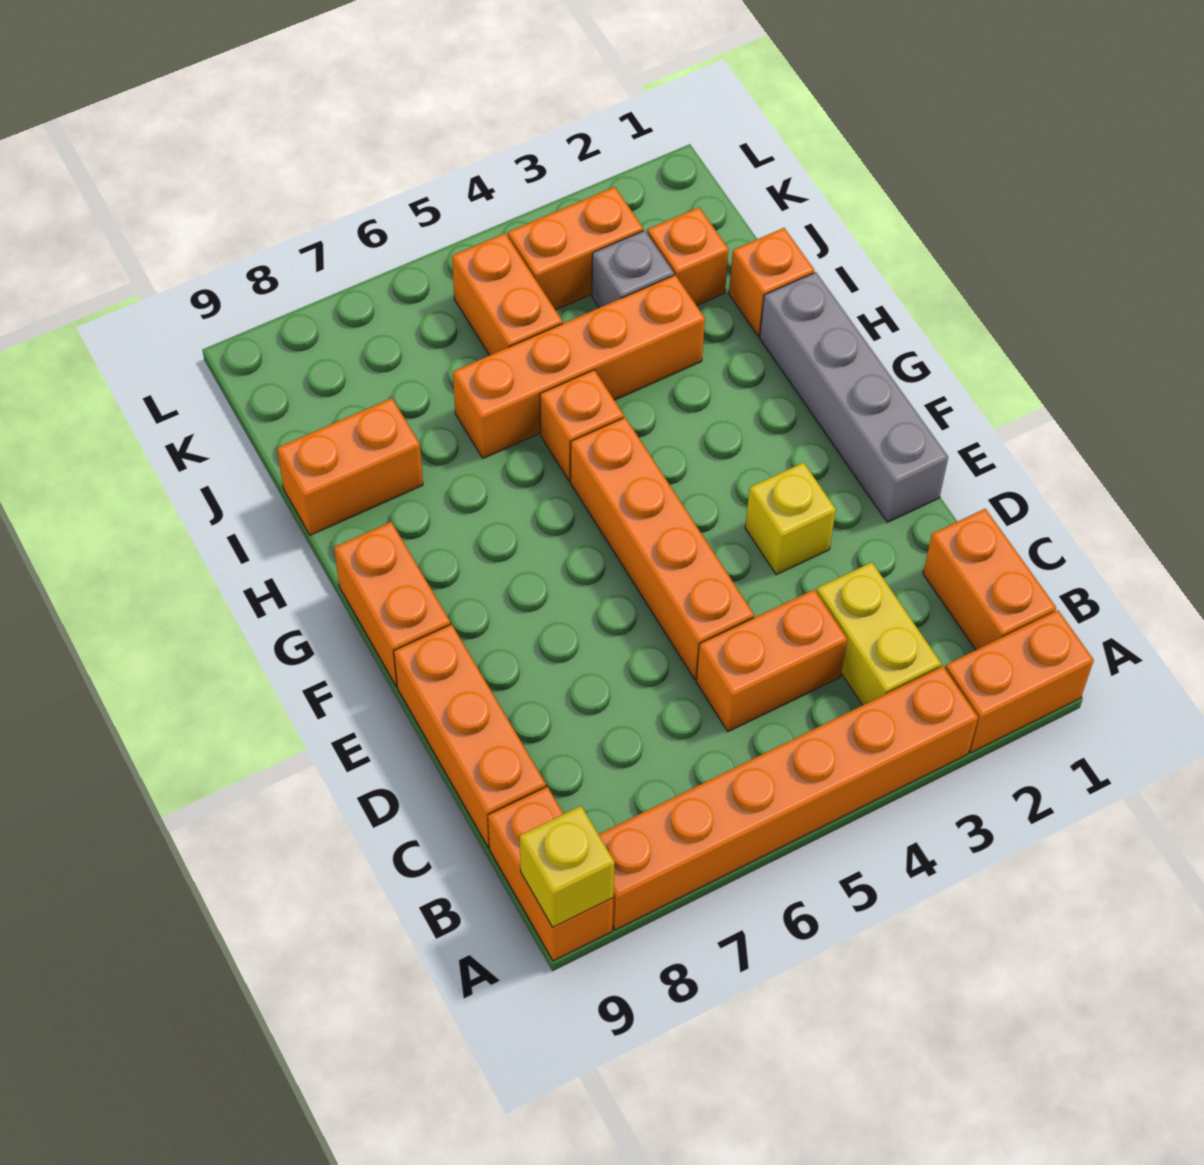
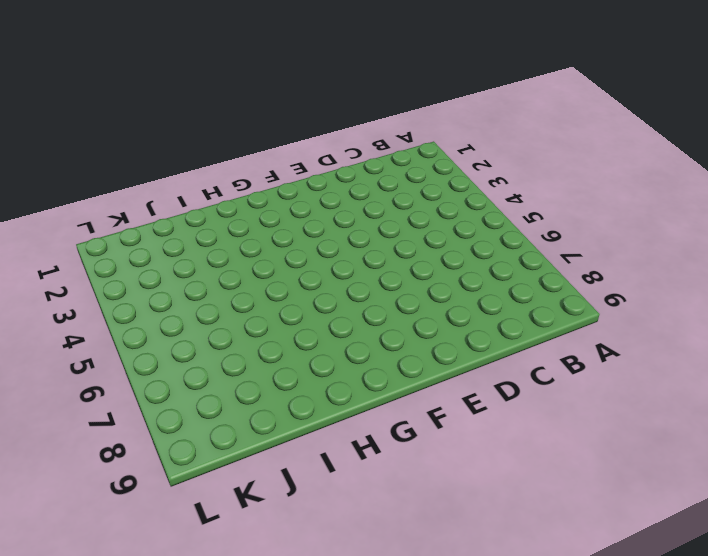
none -> orange 1x2 brick [945,610,1094,753]
none -> orange 1x6 brick [598,666,978,930]
none -> orange 1x2 brick [488,787,613,961]

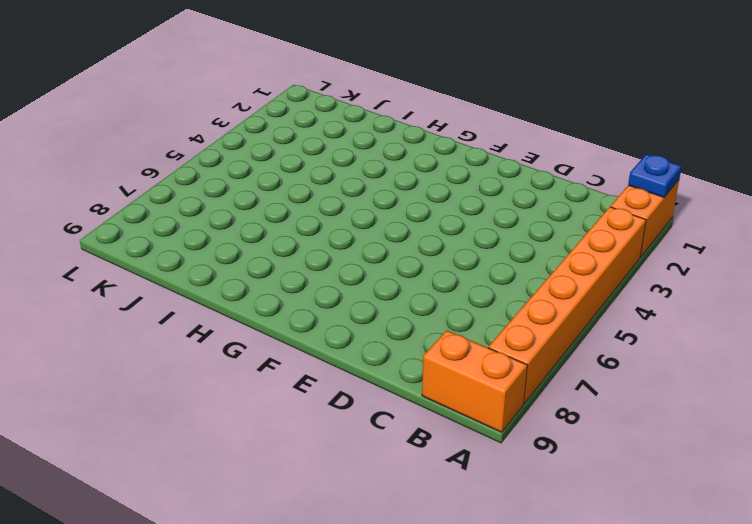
blue 1x1 plate [628,154,682,197] -> none
none -> orange 1x2 brick [923,509,1056,650]
none -> yellow 1x2 brick [816,562,941,705]
none -> orange 1x2 brick [696,590,847,732]

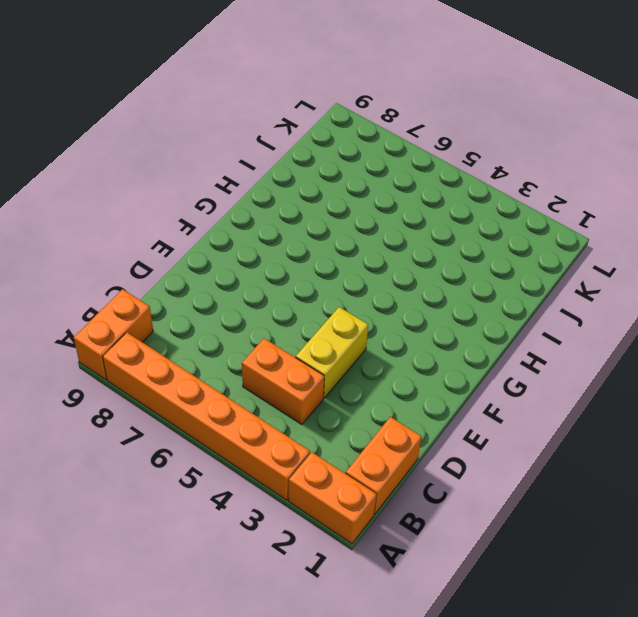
yellow 1x2 brick [296,307,368,398] -> yellow 1x2 brick moved to [816,562,941,705]
none -> orange 1x3 brick [394,624,546,848]
none -> orange 1x4 brick [570,417,754,679]
none -> grey 1x4 brick [760,272,948,522]

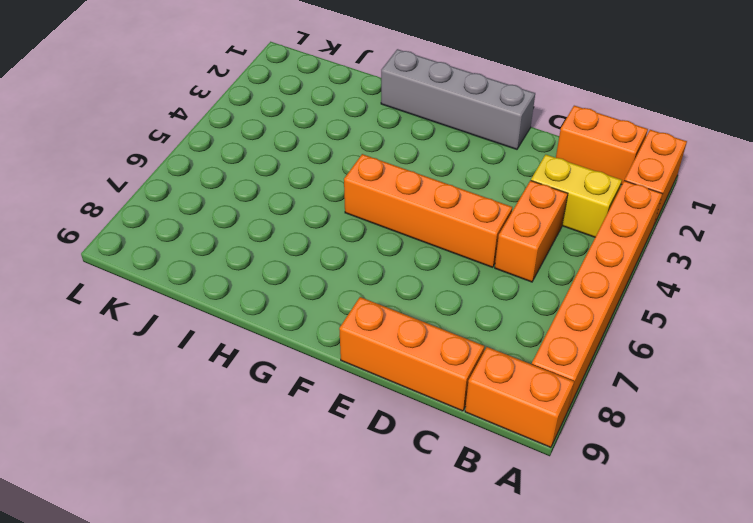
none -> yellow 1x1 brick [745,462,836,575]
none -> orange 1x2 brick [334,522,451,687]
none -> orange 1x1 brick [540,370,624,481]

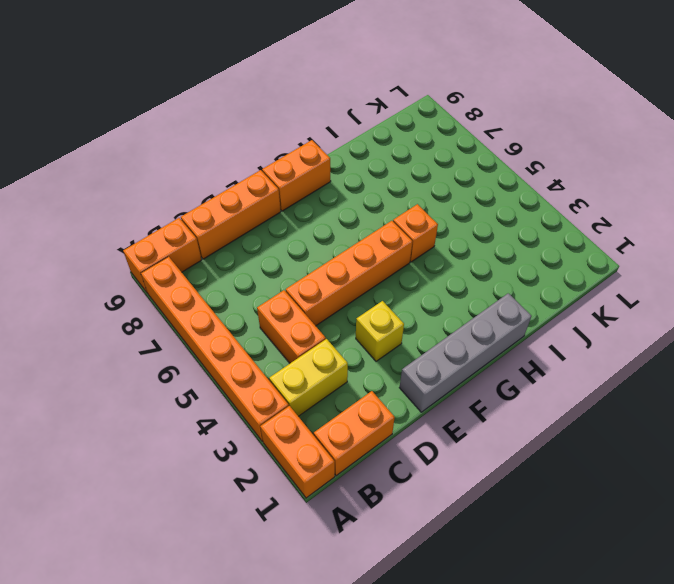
none -> orange 1x1 brick [729,228,814,336]
none -> orange 1x4 brick [453,275,705,458]
none -> orange 1x2 brick [277,398,423,535]

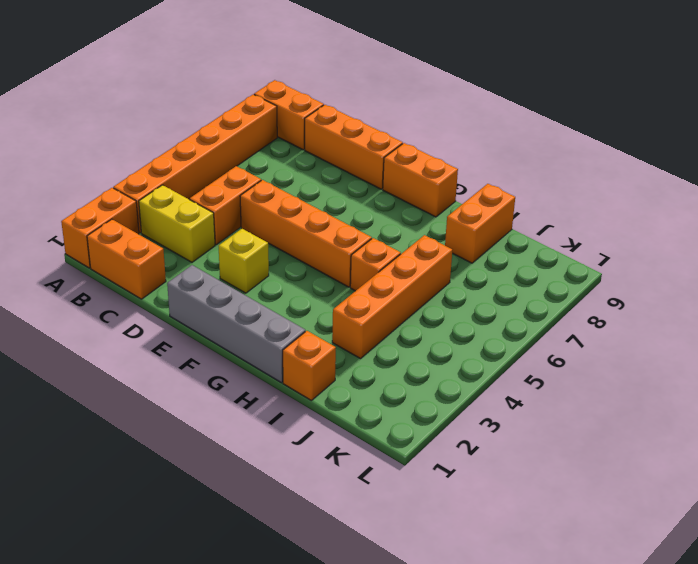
none -> orange 1x1 brick [647,207,729,306]
none -> grey 1x1 brick [592,230,674,308]
none -> orange 1x2 brick [452,233,563,355]

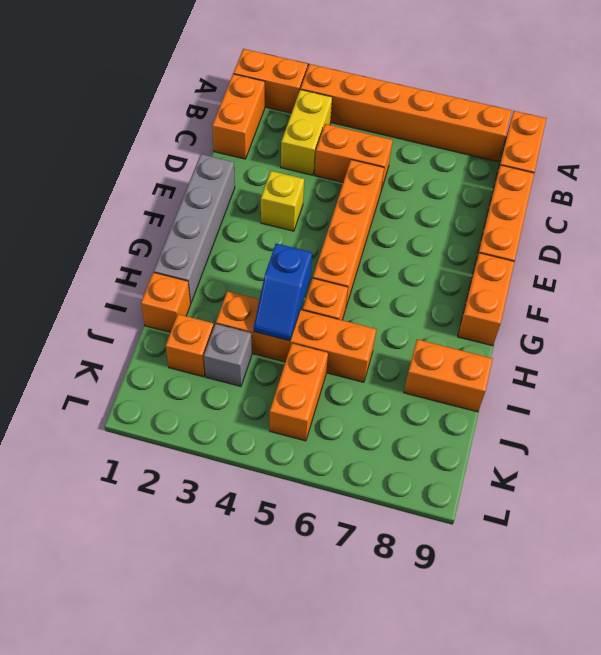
blue 1x2 slope [254,243,312,341] -> none
none -> orange 1x2 brick [508,187,643,310]
none -> yellow 1x1 brick [520,806,615,927]

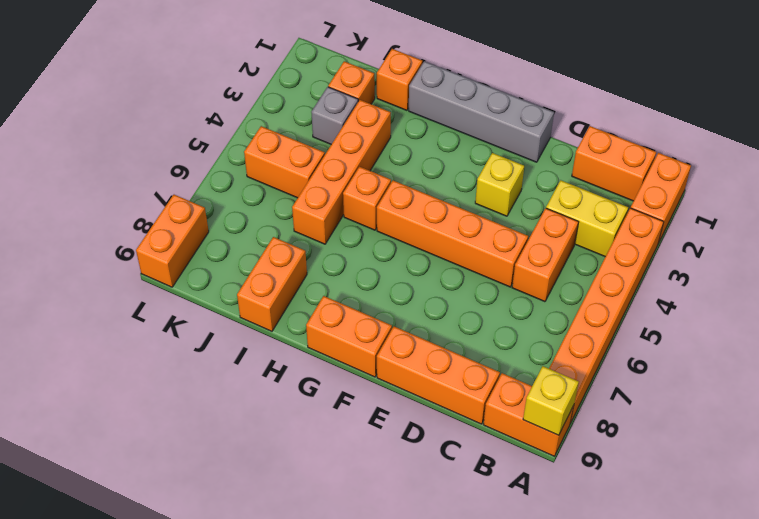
orange 1x2 brick [136,195,209,287] -> orange 1x2 brick moved to [508,187,643,310]

